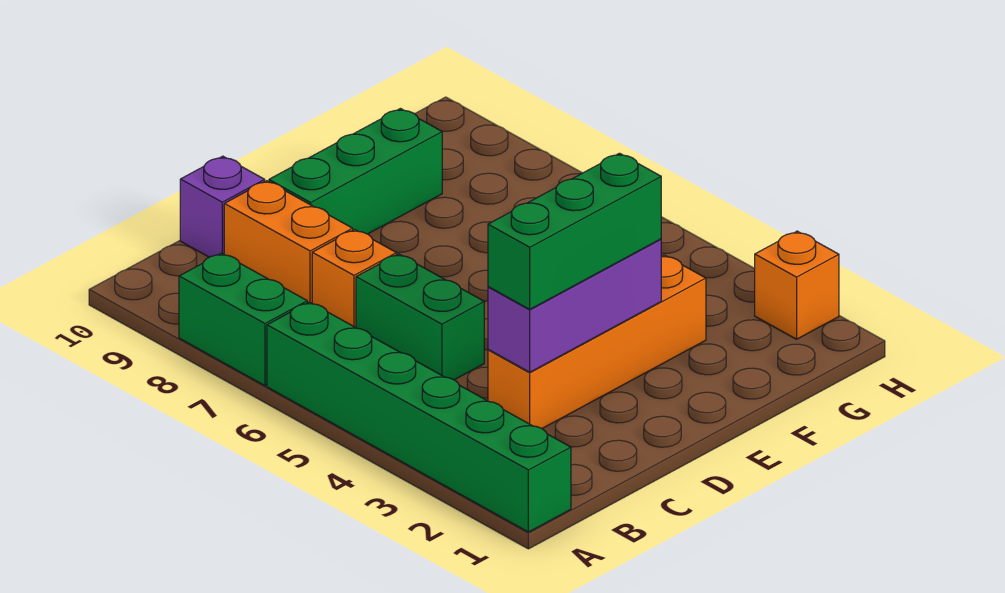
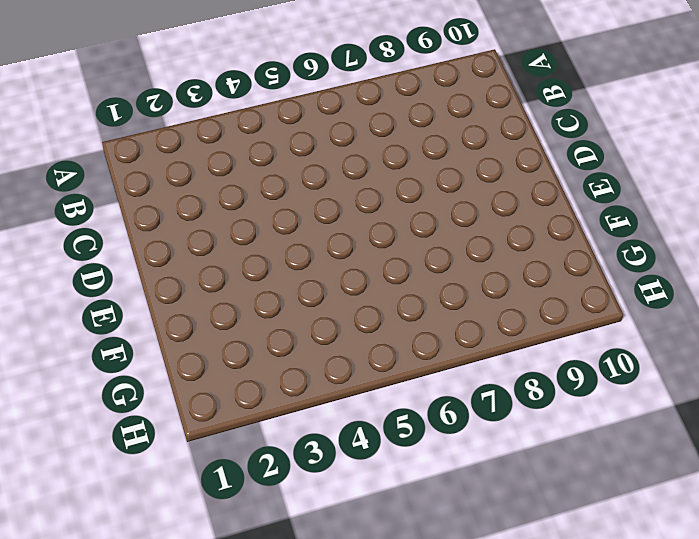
none -> green 1x6 brick [267,302,571,532]
none -> green 1x2 brick [179,253,307,386]

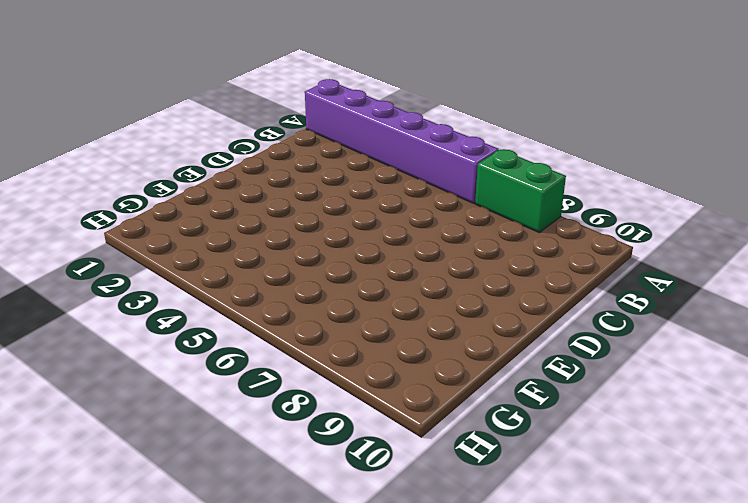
purple 1x6 brick [305,79,499,203] -> green 1x6 brick [267,302,571,532]
none -> orange 1x4 brick [488,255,706,428]
none -> green 1x2 brick [356,254,484,380]

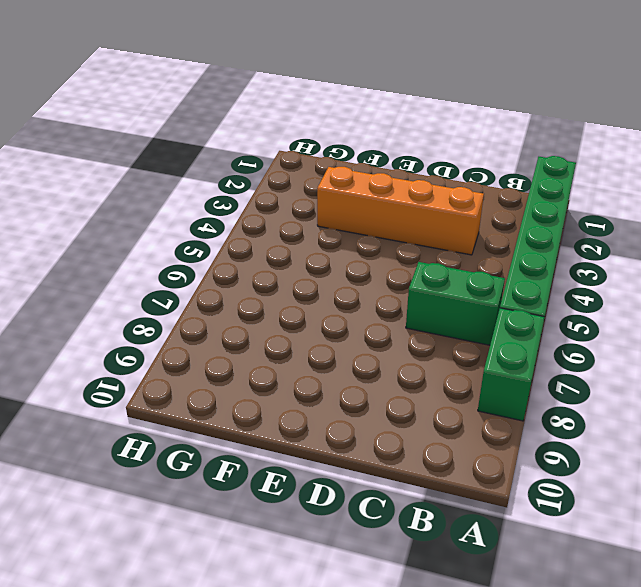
green 1x2 brick [406,262,505,345] -> green 1x2 brick turned to [356,254,484,380]
none -> orange 1x1 brick [312,229,396,328]
none -> orange 1x2 brick [224,181,353,303]

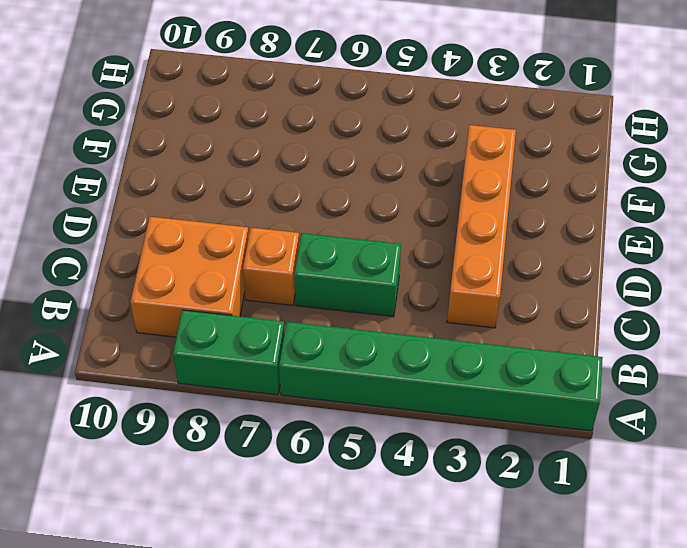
orange 2x2 brick [130,217,249,337] -> orange 1x2 brick [224,181,353,303]
none -> purple 1x1 brick [180,156,265,257]
none -> green 1x3 brick [269,109,442,234]

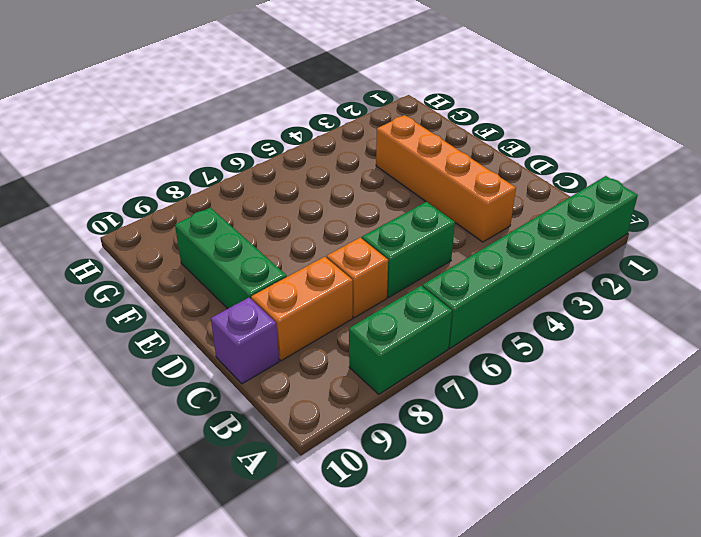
none -> orange 1x1 brick [755,231,839,339]
none -> purple 1x3 brick [488,239,661,372]

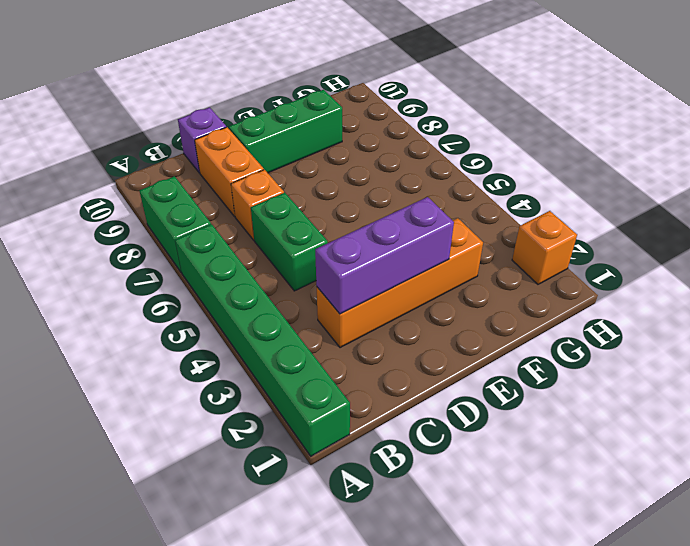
none -> green 1x3 brick [488,153,661,309]

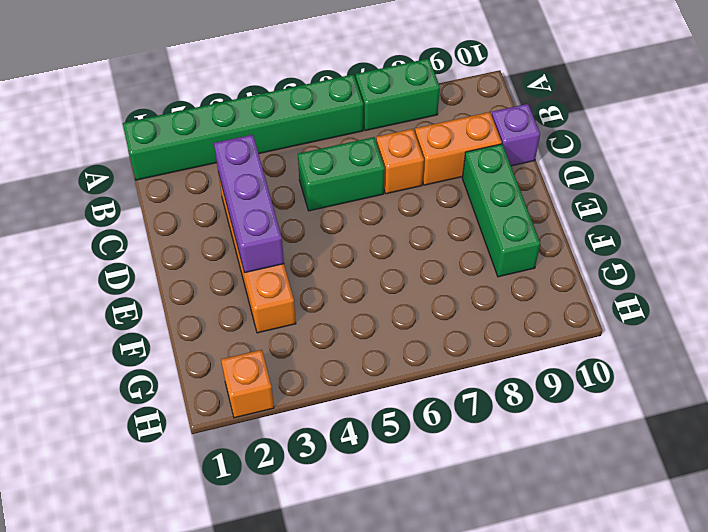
none -> green 1x3 brick [488,153,661,309]

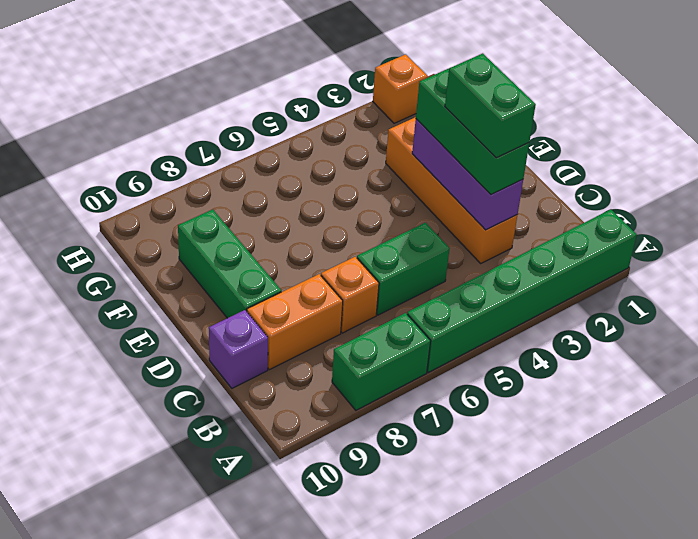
green 1x2 brick [445,53,536,158] -> none

